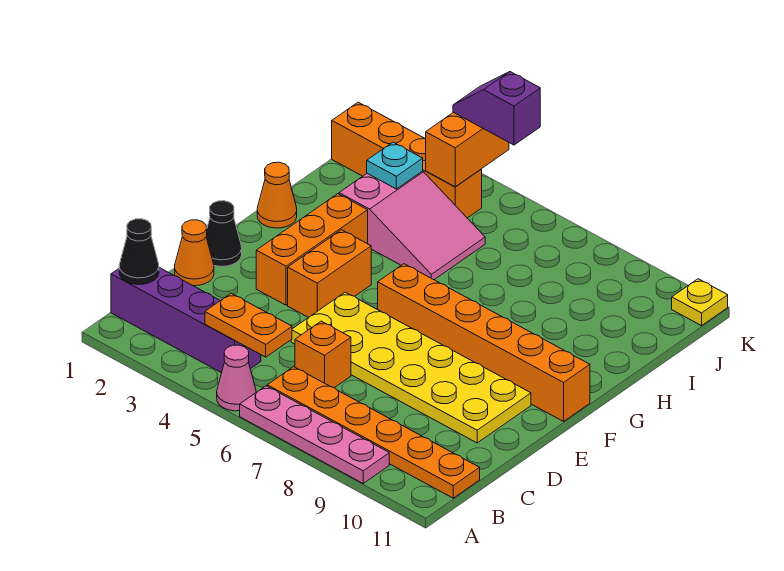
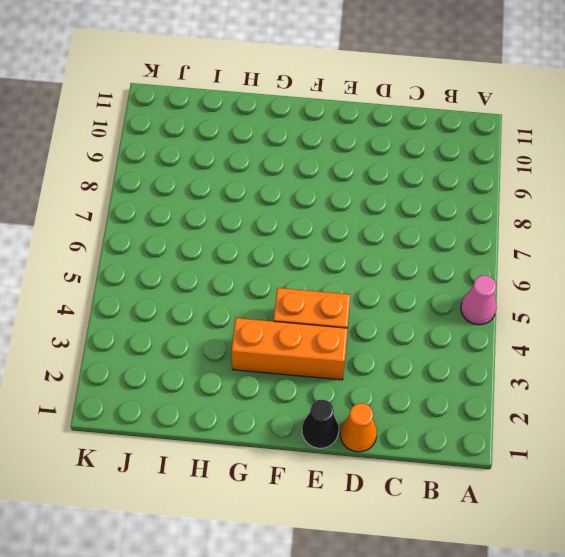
none -> pink 1x4 plate [240,386,389,483]
none -> purple 1x4 brick [111,268,261,373]
none -> orange 1x6 plate [267,367,480,498]

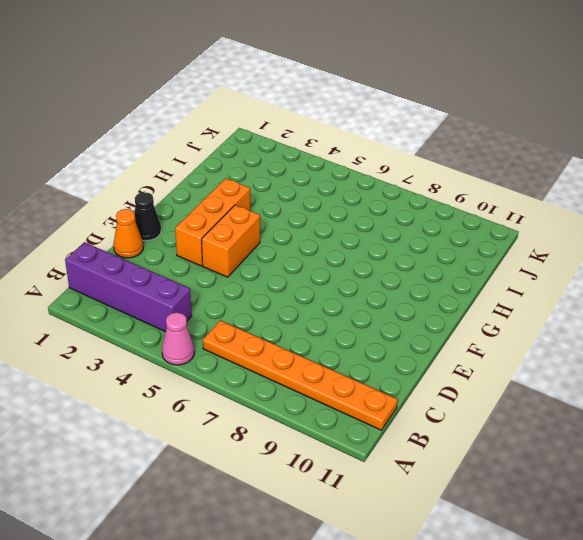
none -> pink 1x4 plate [240,386,389,483]
none -> orange 1x1 brick [295,321,351,388]
none -> yellow 2x6 plate [291,292,531,443]

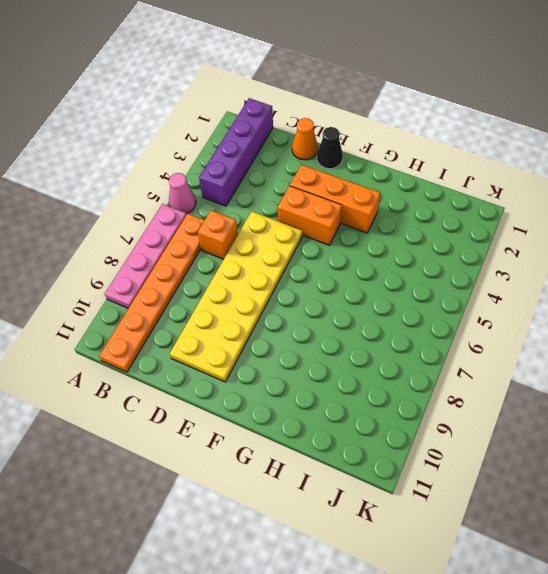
none -> orange 1x6 brick [378,264,590,421]
none -> orange 1x1 cone [257,162,297,228]
none -> pink 2x3 slope [339,171,485,280]

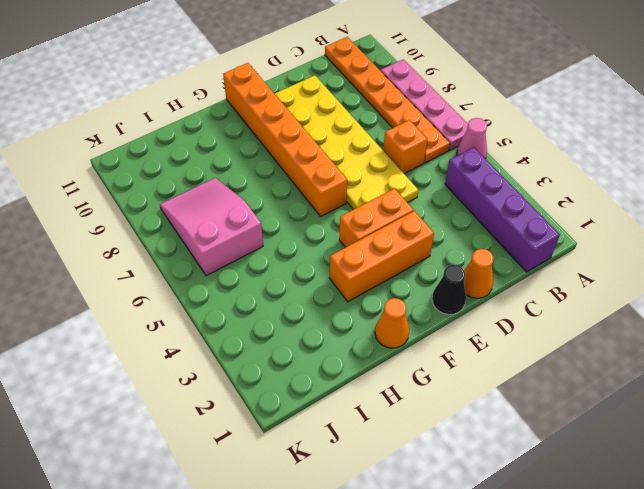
pink 2x3 slope [160,178,263,276] -> pink 2x3 slope moved to [339,171,485,280]
none -> orange 1x4 brick [332,102,482,218]
none -> yellow 1x1 plate [672,279,728,326]
none -> black 1x1 cone [119,219,159,285]

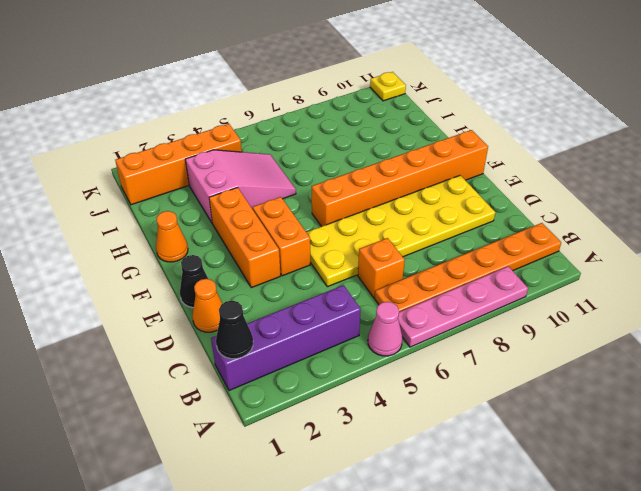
none -> orange 1x2 plate [205,293,292,357]
none -> cyan 1x1 plate [367,142,423,189]
none -> orange 1x2 brick [426,112,509,187]

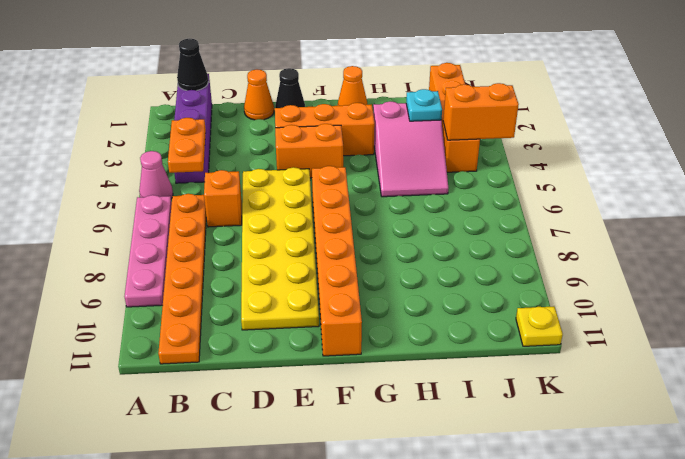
none -> purple 1x2 slope [453,72,540,145]

